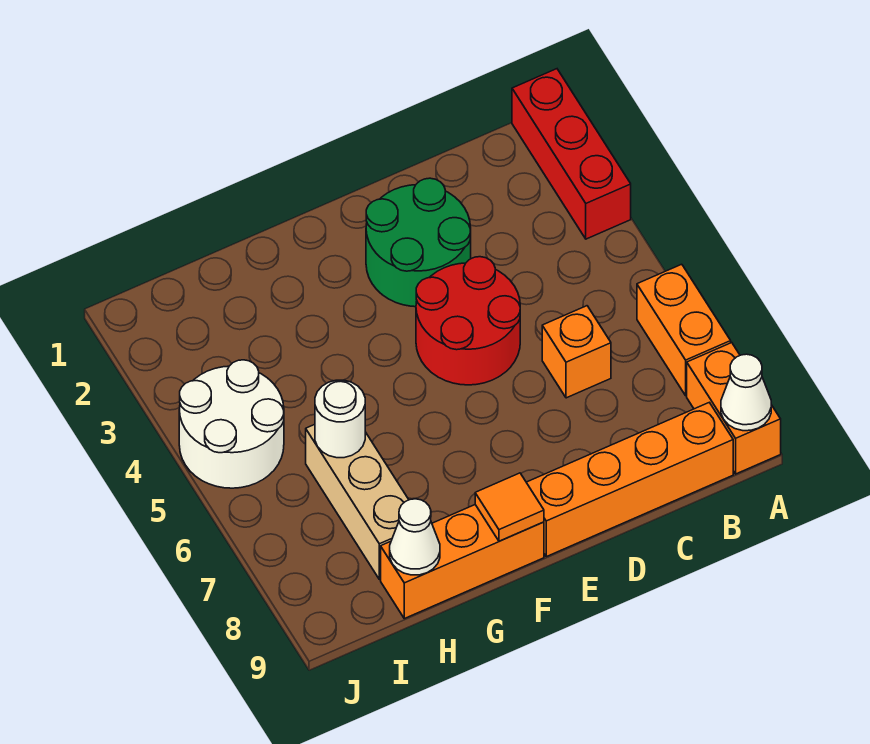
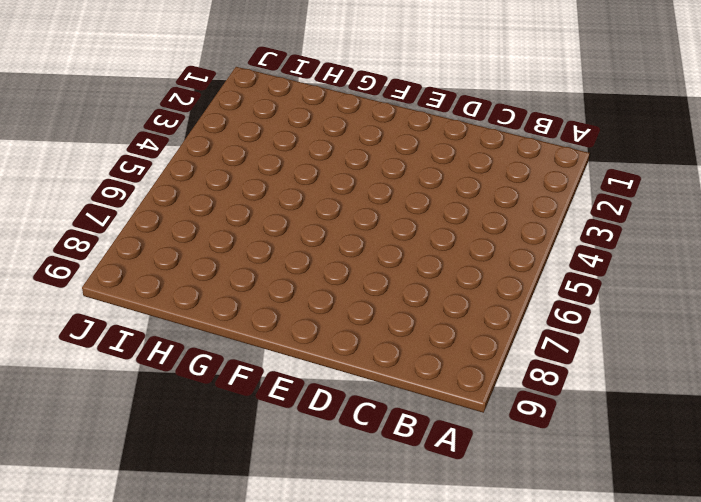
none -> red 1x3 brick [512,69,631,239]
none -> orange 1x2 brick [637,264,731,396]
none -> orange 1x2 brick [687,343,781,474]

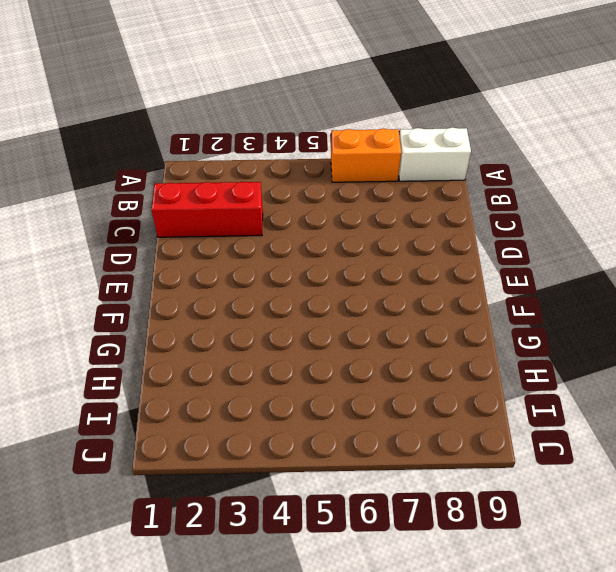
white 1x2 brick [399,127,471,181] -> orange 1x2 brick [687,343,781,474]
red 1x3 brick [151,182,263,237] -> red 1x3 brick moved to [512,69,631,239]
none -> orange 1x4 brick [526,402,733,557]
none -> orange 1x1 brick [542,306,611,398]
none -> green 2x2 round brick [366,178,471,307]

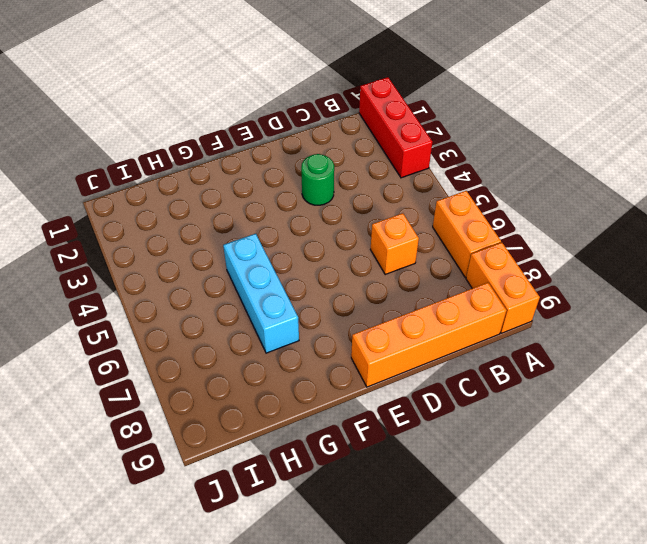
green 1x1 round brick [301,154,334,205] -> green 2x2 round brick [366,178,471,307]
cyan 1x3 brick [223,234,299,353] -> none
none -> red 2x2 round brick [416,257,520,385]
none -> orange 1x3 brick [381,505,544,619]
none -> tan 1x3 brick [306,425,409,579]

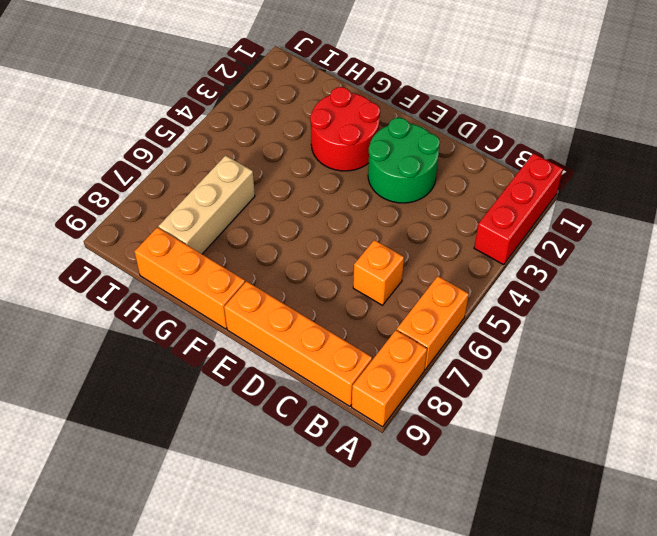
red 2x2 round brick [310,87,380,171] -> red 2x2 round brick moved to [416,257,520,385]
none -> white 2x2 round brick [179,360,284,488]
none -> white 1x1 cone [721,354,771,431]
none -> orange 1x1 tile [475,473,544,541]

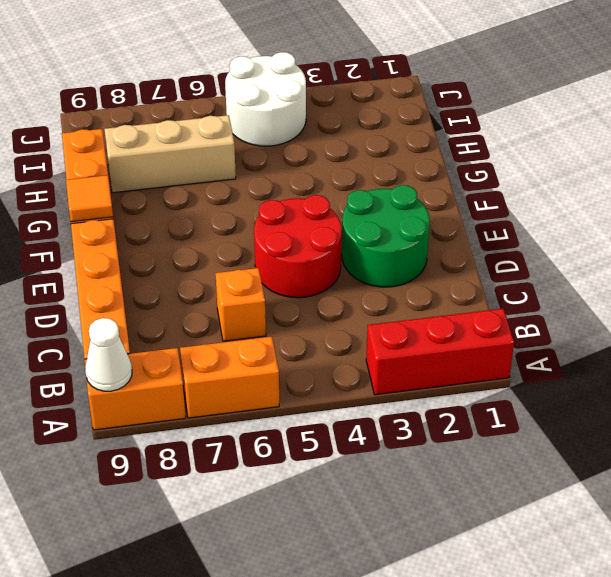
none -> white 1x1 round brick [315,380,365,458]
none -> white 1x1 cone [390,499,440,575]

